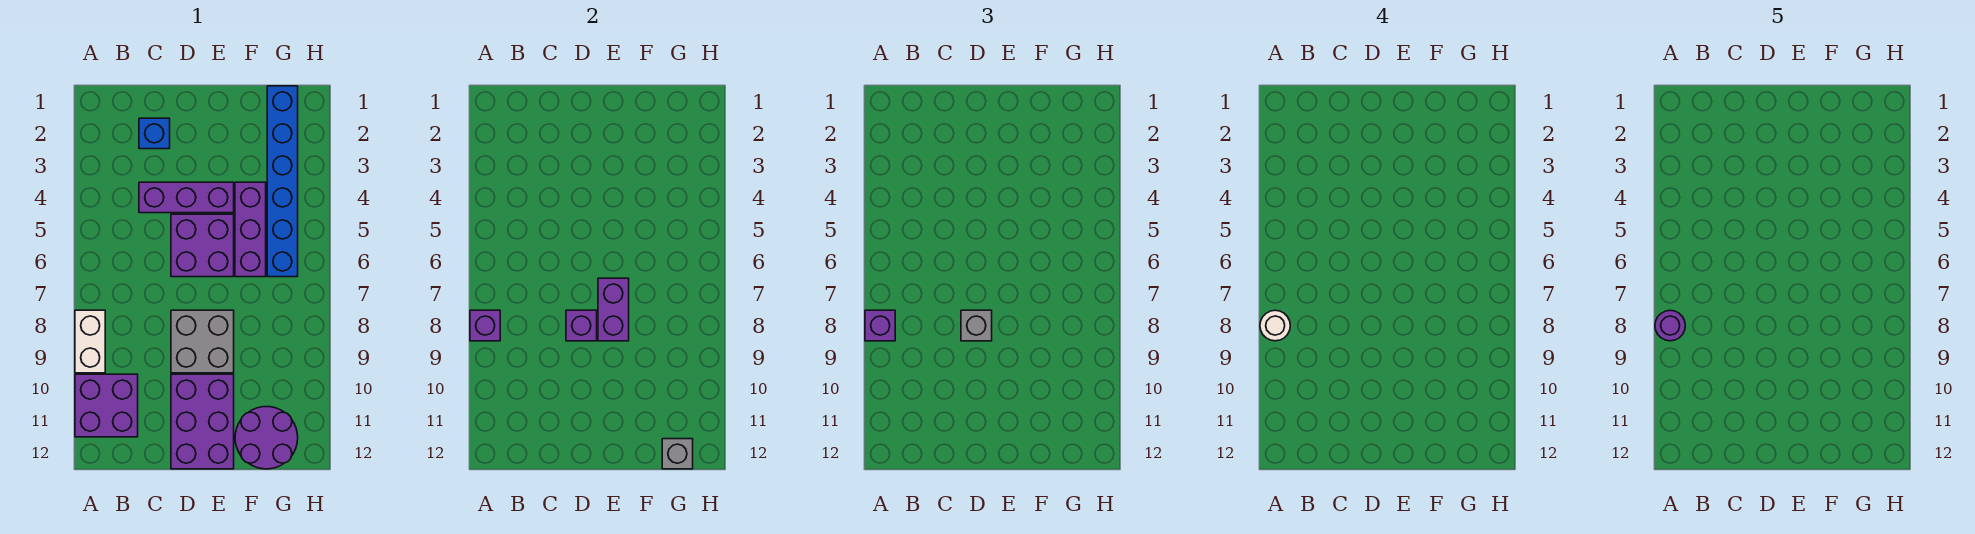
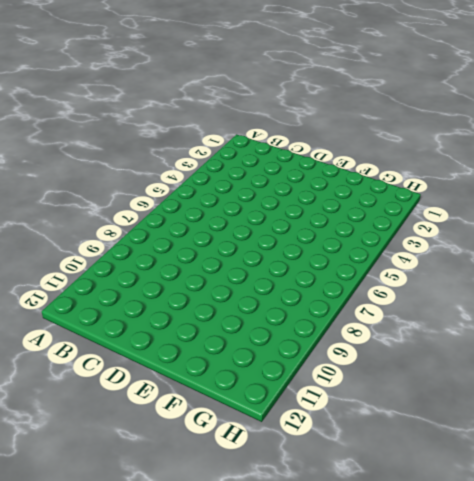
none -> white 1x2 brick [75,310,105,373]
none -> purple 2x2 brick [75,374,138,437]
none -> blue 1x1 brick [139,118,170,149]

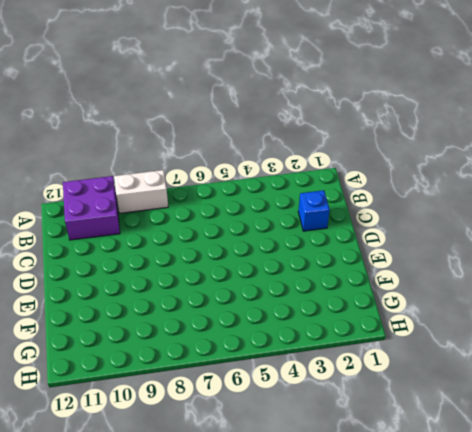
none -> purple 1x3 brick [139,182,234,213]
none -> purple 2x2 brick [171,214,234,277]
none -> grey 2x2 brick [171,310,234,373]

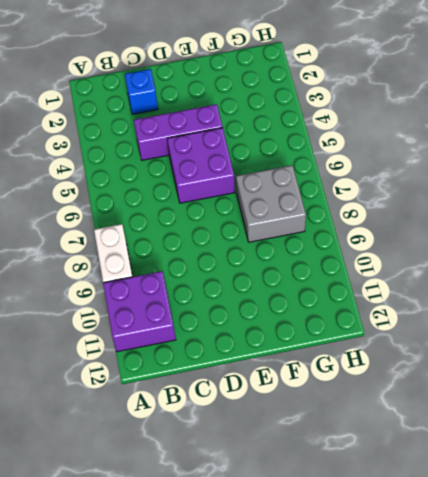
grey 2x2 brick [236,165,306,242] -> grey 2x2 brick moved to [171,310,234,373]
none -> purple 2x3 brick [171,374,234,469]
none -> purple 1x3 brick [235,182,266,277]
none -> purple 2x2 round brick [235,407,298,469]

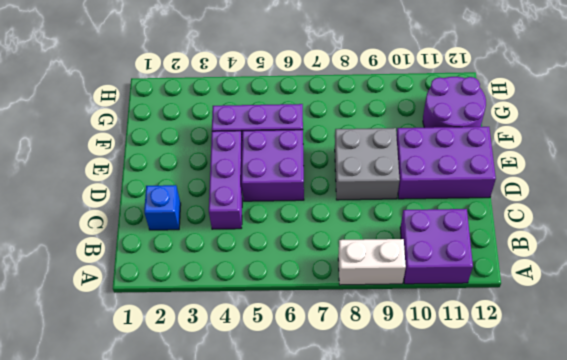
none -> blue 1x6 brick [267,86,298,277]
none -> purple 1x1 brick [470,310,500,341]
none -> purple 1x1 brick [566,310,597,341]

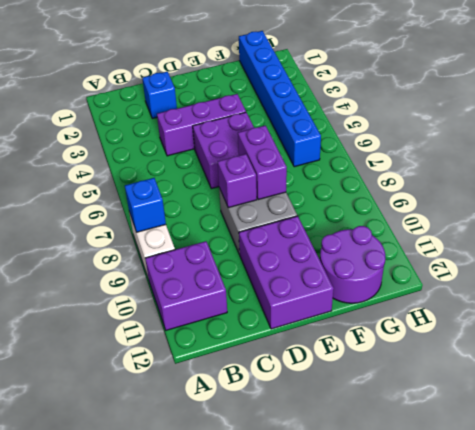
blue 1x1 brick [125,178,166,232] -> purple 1x1 brick [470,310,500,341]
none -> purple 1x3 brick [235,182,266,277]
none -> grey 1x1 brick [662,439,693,469]
none -> purple 1x1 brick [865,310,895,341]

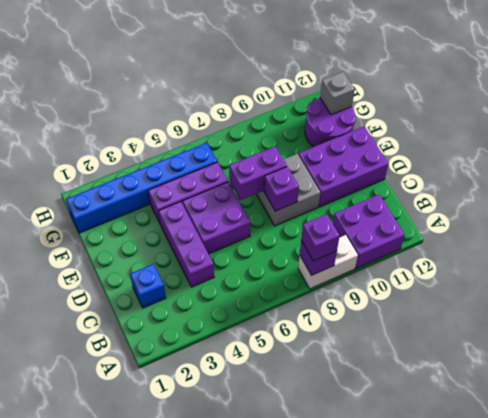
none -> grey 1x1 brick [961,310,992,341]
none -> white 1x1 round brick [1260,310,1290,341]
none -> purple 1x1 round brick [1655,310,1685,341]

